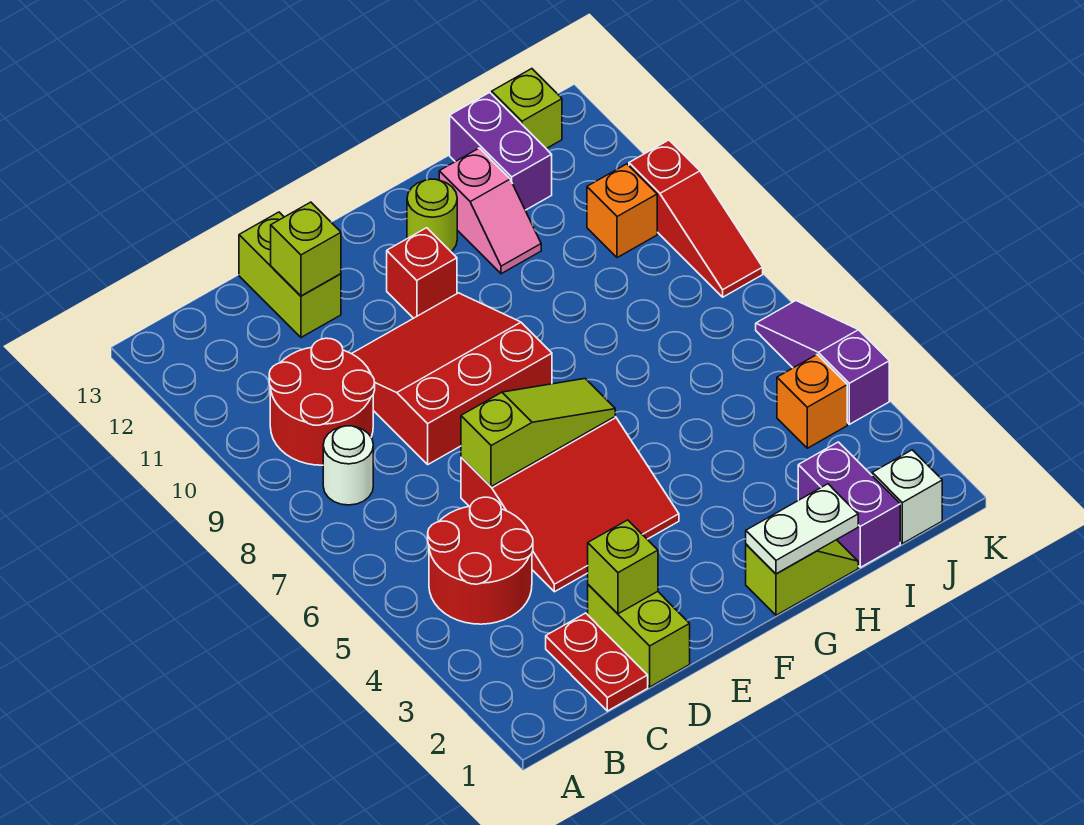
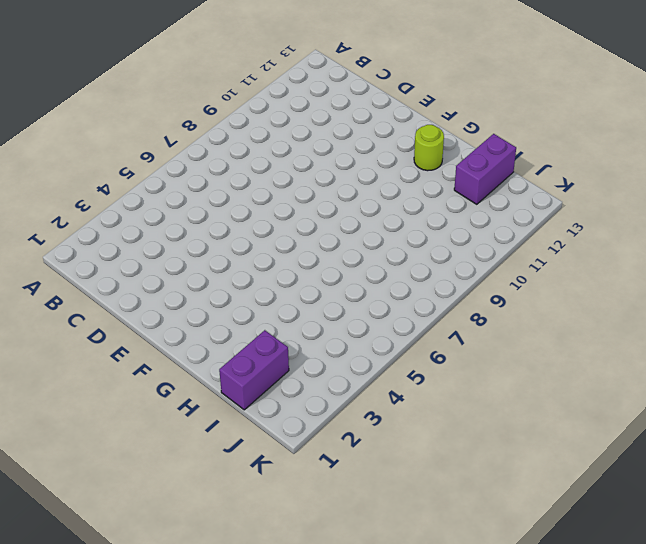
none -> red 2x2 round brick [428,497,533,624]
none -> white 1x1 round brick [323,426,373,505]
none -> red 2x2 round brick [269,338,375,465]

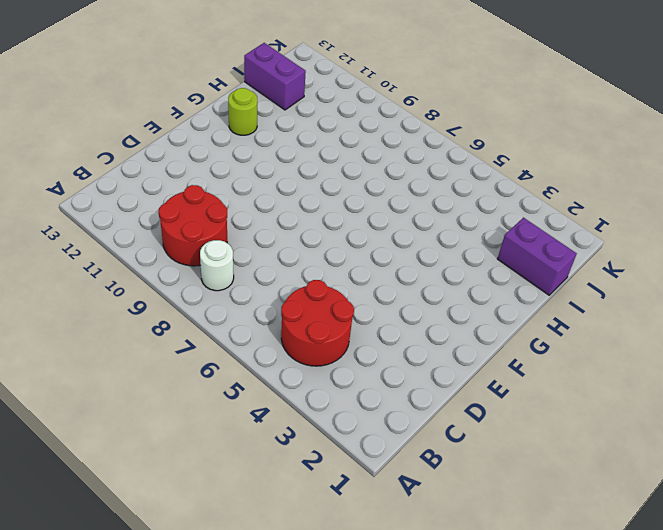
none -> red 1x2 plate [546,613,648,711]
none -> lime 1x2 brick [588,585,690,687]
none -> red 3x3 slope [461,417,679,592]

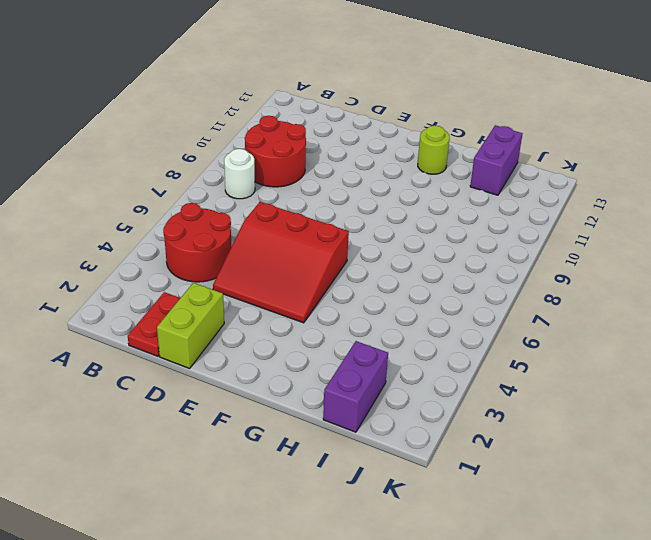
none -> red 3x3 slope [352,293,552,464]
none -> lime 1x2 brick [239,212,341,337]
none -> red 1x1 brick [387,228,457,318]

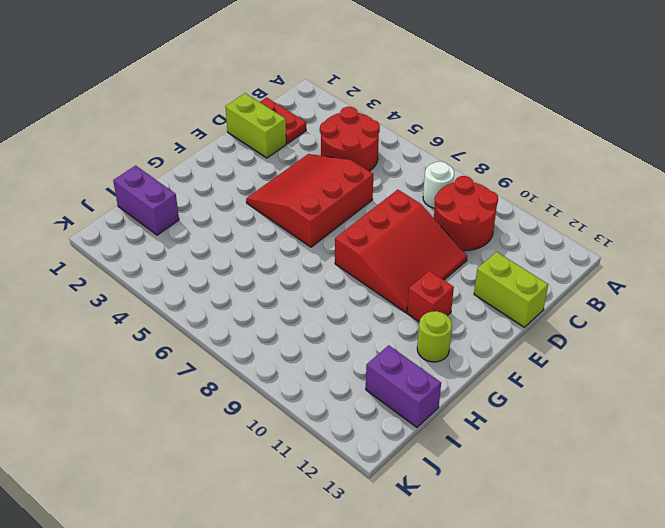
none -> lime 1x2 slope [746,540,858,615]
none -> pink 1x2 slope [439,148,541,274]
none -> white 1x1 brick [872,450,942,544]

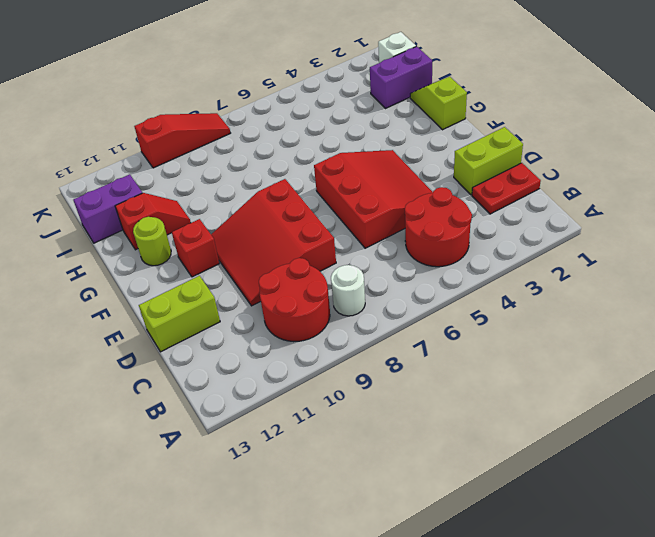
red 1x2 slope [115,193,191,250] -> pink 1x2 slope [439,148,541,274]
none -> orange 1x1 brick [777,355,847,448]
none -> orange 1x1 brick [587,164,657,258]
none -> lime 1x1 brick [492,69,562,149]

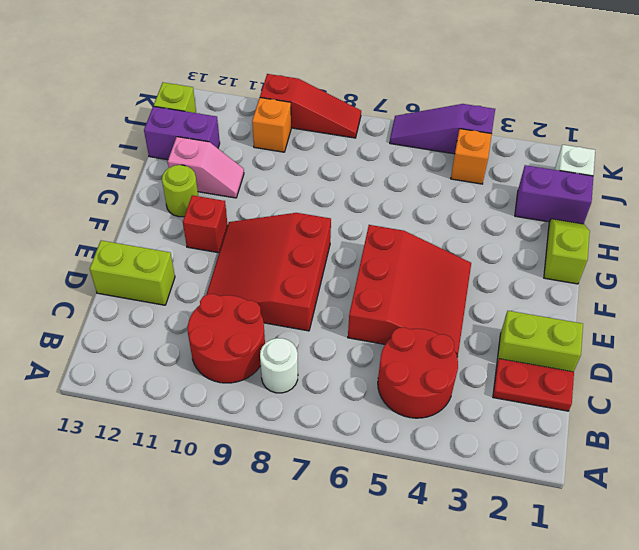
none -> lime 1x1 brick [588,520,658,614]
none -> lime 1x3 slope [461,379,615,487]
none -> lime 1x1 brick [271,202,341,296]

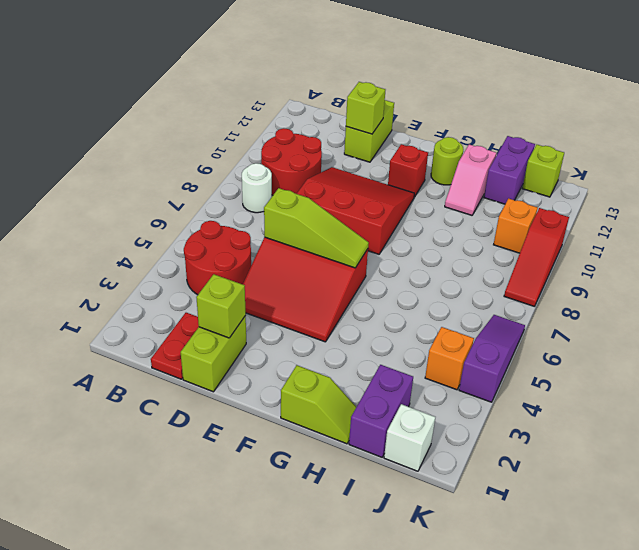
none -> white 1x2 plate [746,484,858,574]

